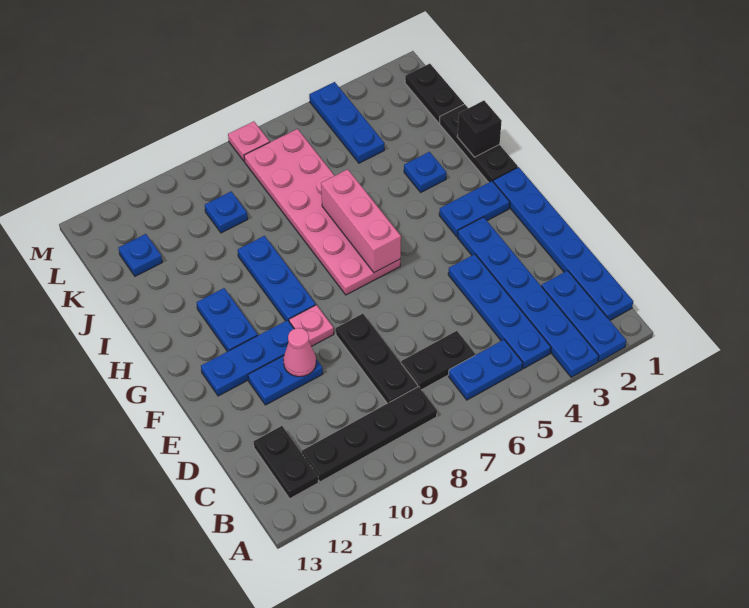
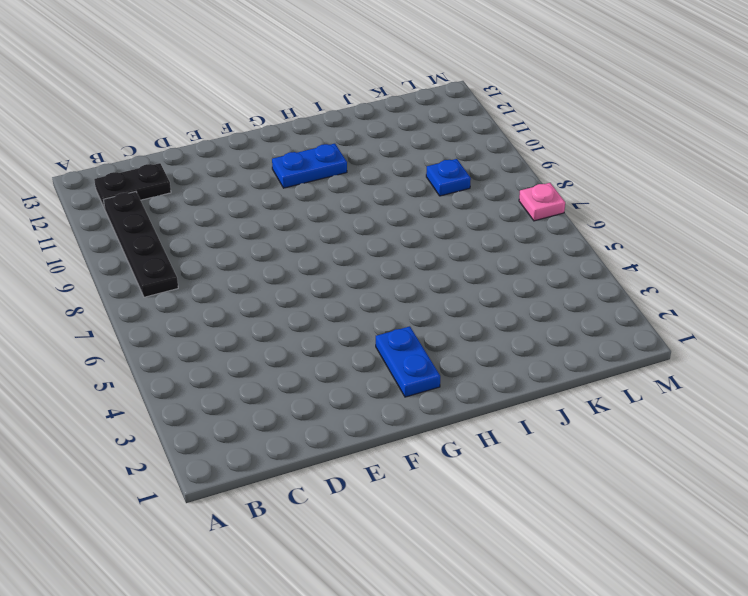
none -> blue 1x3 plate [541,271,626,362]
none -> blue 1x6 plate [457,217,599,377]
none -> blue 1x6 plate [493,167,633,320]

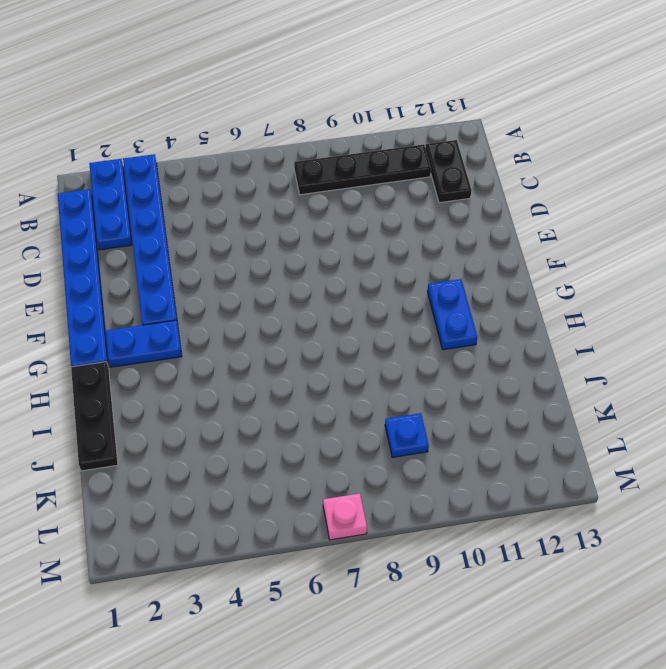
none -> blue 1x4 plate [448,254,551,369]
none -> blue 1x2 plate [449,340,523,400]
none -> black 1x2 plate [401,331,475,390]

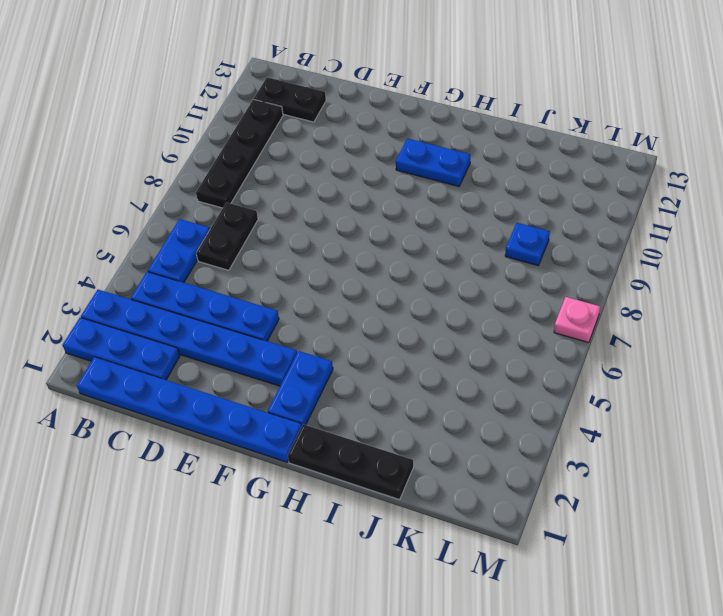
none -> black 1x3 plate [336,314,418,403]
none -> blue 1x2 plate [248,356,323,405]
none -> pink 1x1 plate [289,305,334,346]

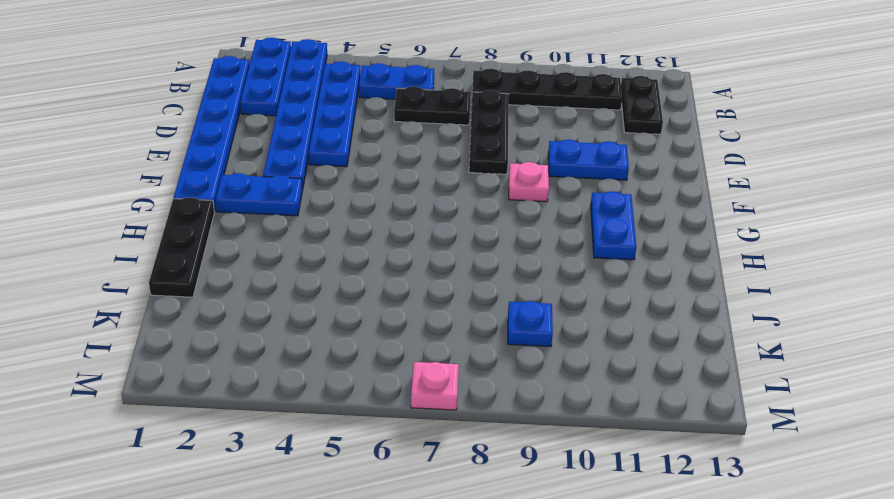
none -> blue 1x3 plate [201,320,294,396]
none -> pink 2x6 plate [244,129,400,295]
none -> blue 1x3 plate [238,236,316,321]

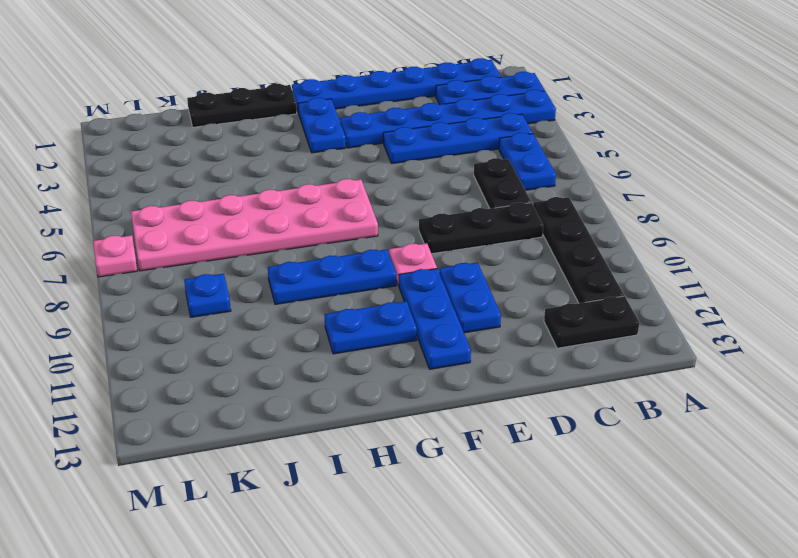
none -> blue 1x1 plate [404,152,446,192]
none -> black 1x2 plate [405,64,464,123]
none -> blue 1x3 plate [309,82,385,163]

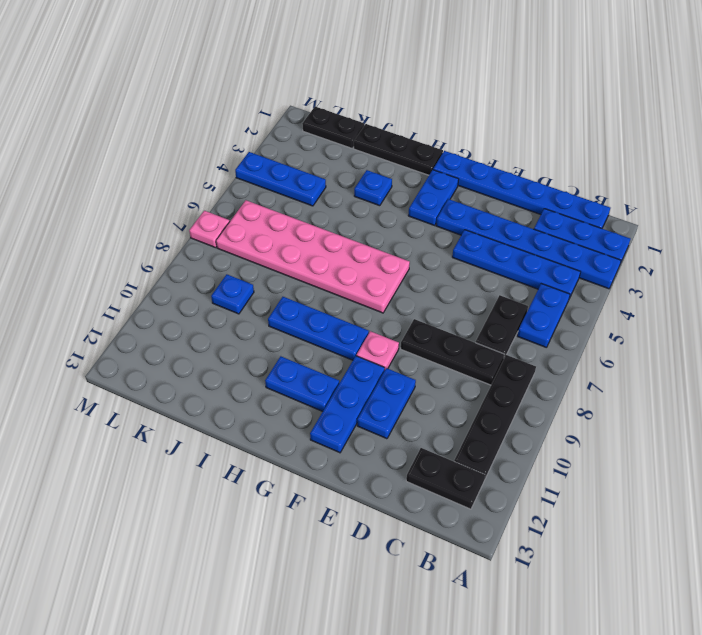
none -> blue 1x1 plate [119,234,162,276]
none -> pink 1x1 cone [283,328,316,377]
none -> pink 1x3 brick [321,169,401,273]

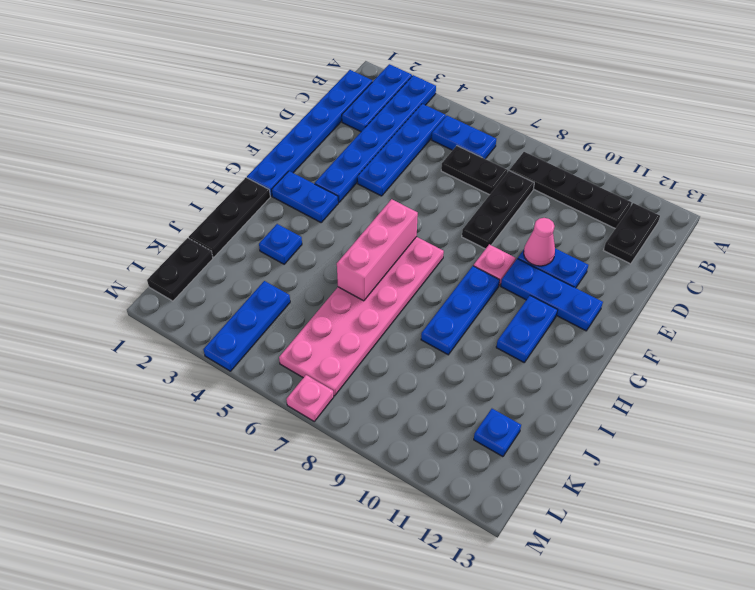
none -> blue 1x1 plate [205,191,248,233]
none -> black 1x1 brick [457,101,502,157]

